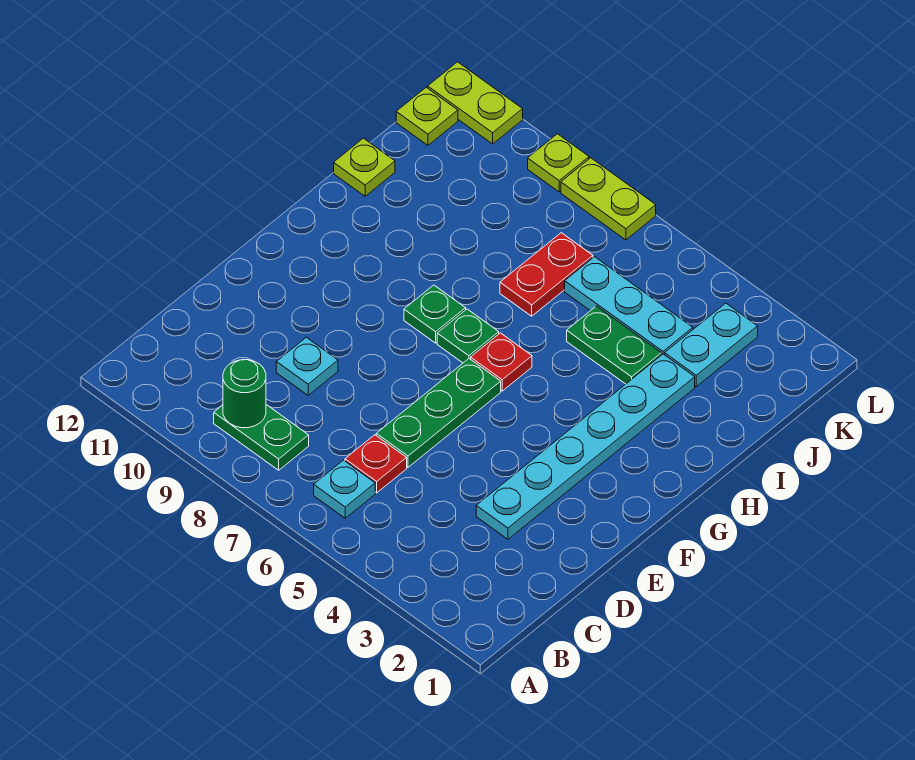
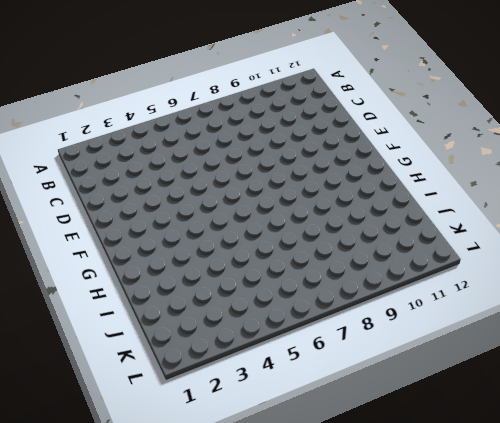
none -> cyan 1x1 plate [314,460,375,518]
none -> green 1x2 plate [214,405,309,470]
none -> red 1x1 plate [345,435,407,493]

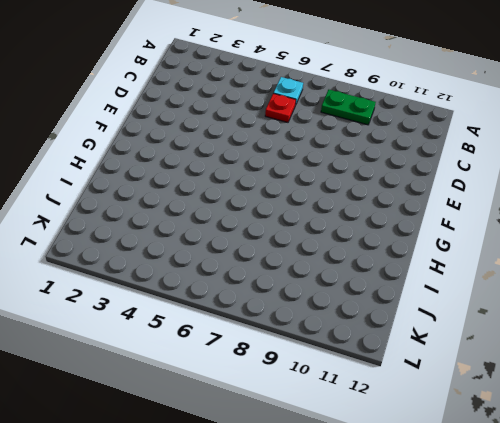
none -> cyan 1x6 plate [476,354,695,539]
none -> green 1x3 plate [376,359,501,467]
none -> cyan 1x1 plate [276,337,338,395]

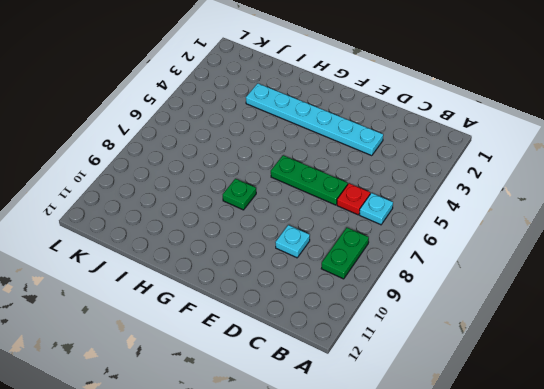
none -> red 1x1 plate [471,333,532,391]
none -> green 1x1 plate [437,309,499,363]
none -> green 1x2 plate [567,306,661,384]

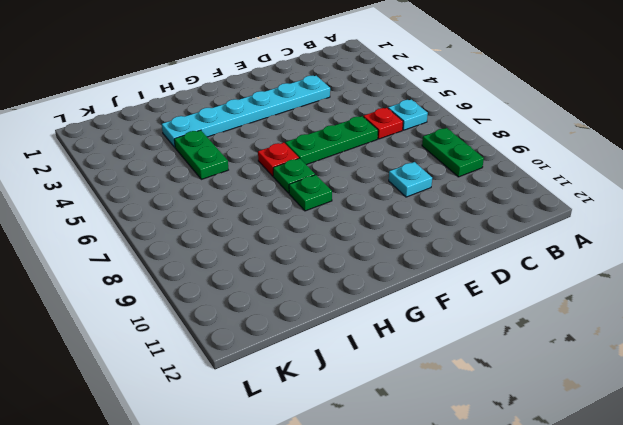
none -> red 1x2 plate [500,233,593,316]
none -> lime 1x1 plate [334,138,395,196]
none -> cyan 1x2 plate [665,303,758,387]

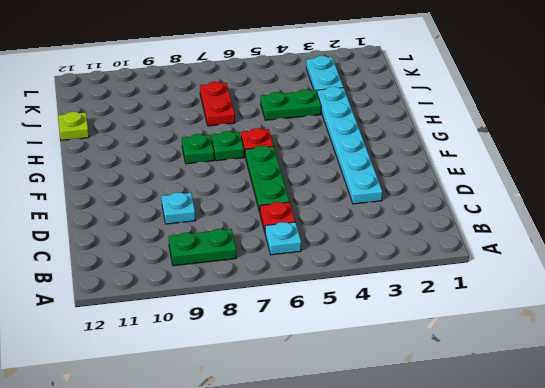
none -> cyan 1x3 plate [565,257,693,355]
none -> lime 1x1 plate [396,87,458,145]
none -> lime 1x2 plate [561,158,656,240]

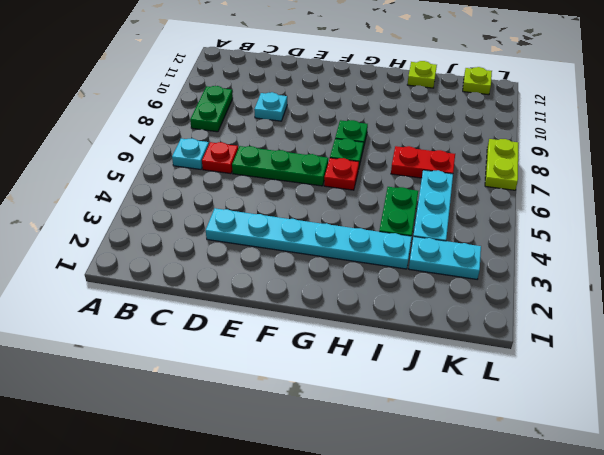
none -> lime 1x1 plate [528,134,589,192]
none -> lime 1x2 plate [428,62,523,144]
none -> green 1x1 round brick [223,360,266,428]

